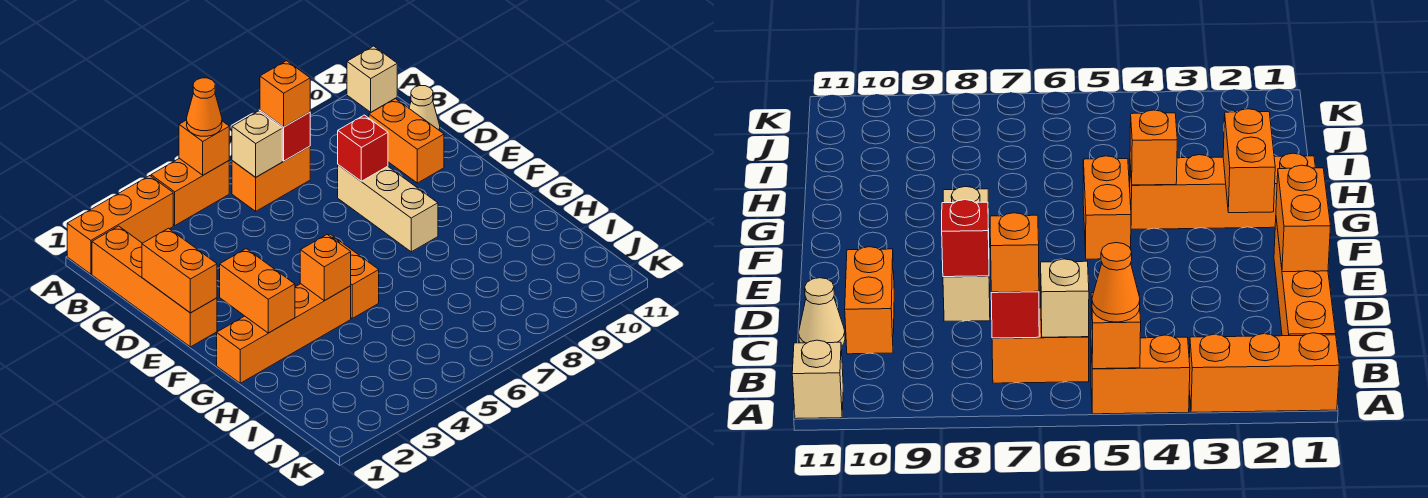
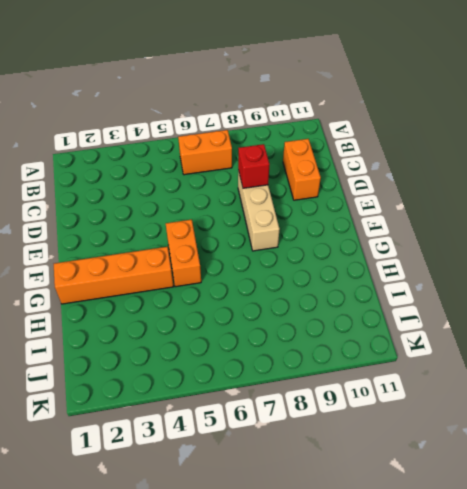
none -> orange 1x3 brick [67,176,173,274]
none -> orange 1x2 brick [151,158,229,225]
none -> tan 1x1 brick [347,46,397,112]

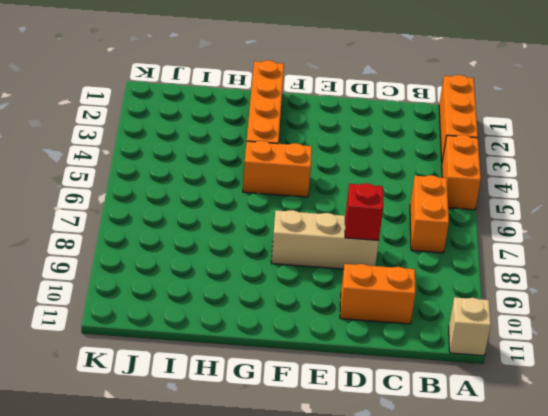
none -> orange 1x4 brick [92,226,217,347]
none -> tan 1x1 cone [409,86,440,131]
none -> orange 1x1 brick [179,120,229,175]

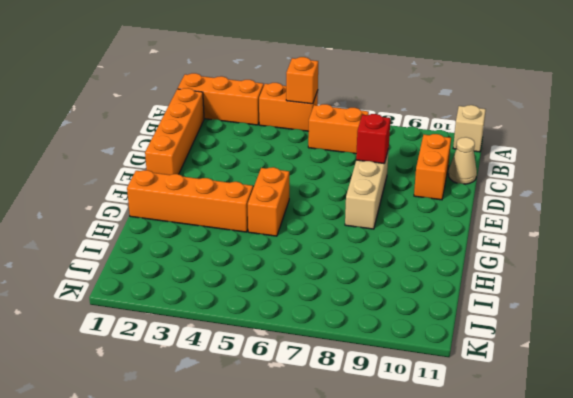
none -> tan 1x1 brick [232,111,282,177]
none -> red 1x1 brick [260,110,310,161]
none -> orange 1x2 brick [142,228,217,313]

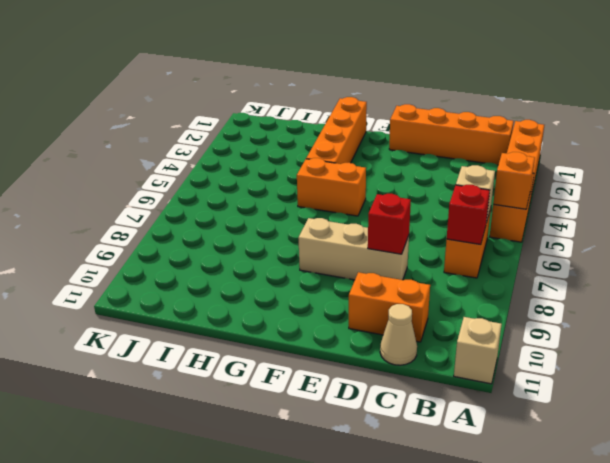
none -> orange 1x2 brick [142,228,217,313]
none -> orange 1x2 brick [220,249,295,333]
none -> orange 1x1 brick [300,235,351,301]

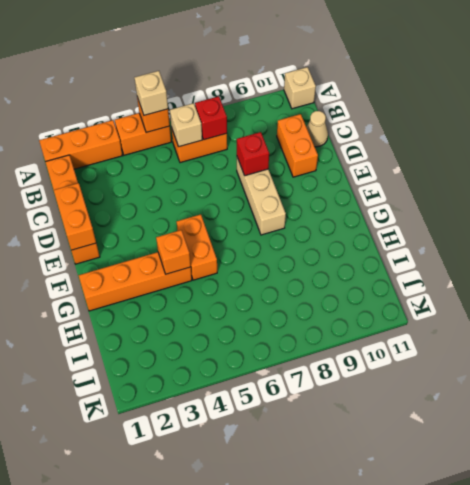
tan 1x1 brick [134,71,168,115] -> orange 1x1 cone [187,78,222,136]
none -> orange 1x2 brick [220,249,295,333]
none -> orange 1x1 brick [260,61,310,127]

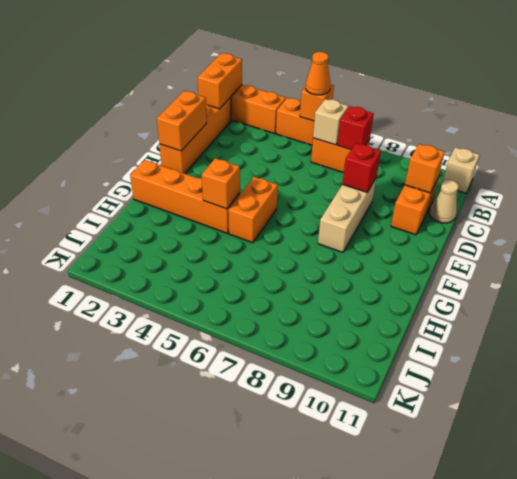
orange 1x2 brick [198,53,242,109] -> orange 1x2 brick moved to [220,249,295,333]
orange 1x1 brick [405,144,445,193] -> orange 1x1 brick moved to [260,61,310,127]

